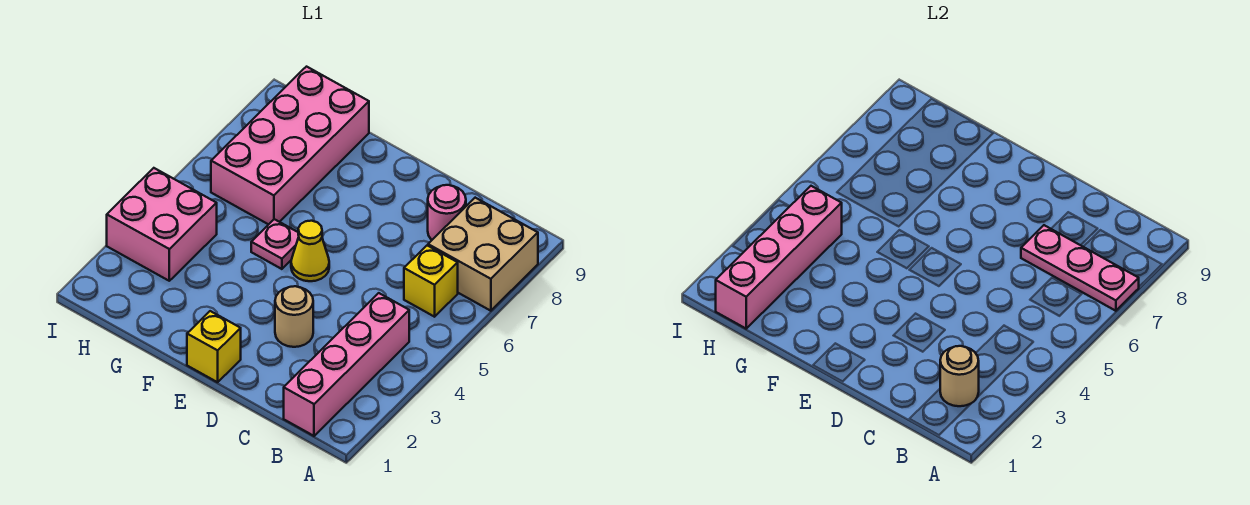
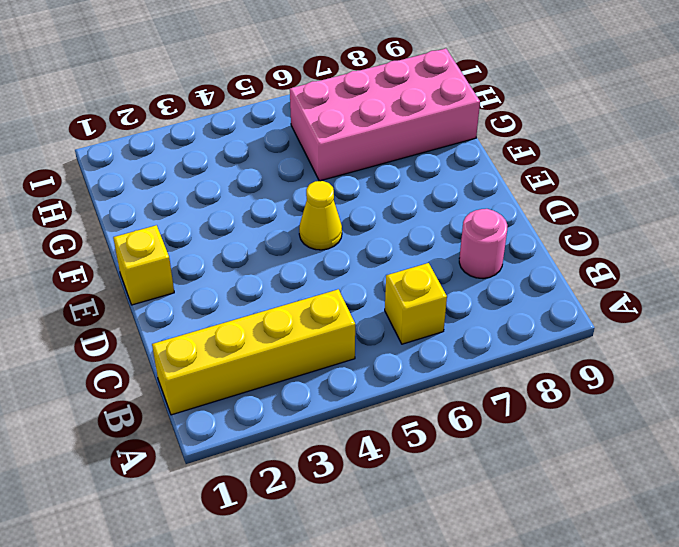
yellow 1x4 brick [152,289,355,415] -> pink 1x4 brick [284,293,409,436]
none -> tan 2x2 brick [428,198,538,311]
none -> tan 1x1 round brick [275,286,313,347]
none -> pink 1x1 plate [251,219,299,269]

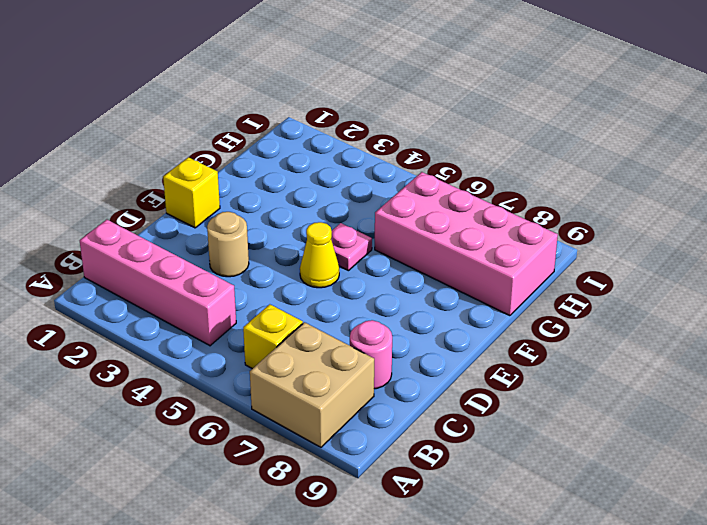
none -> pink 2x2 brick [107,168,217,281]
none -> pink 1x3 plate [1021,225,1139,311]
none -> tan 1x1 round brick [940,346,979,406]

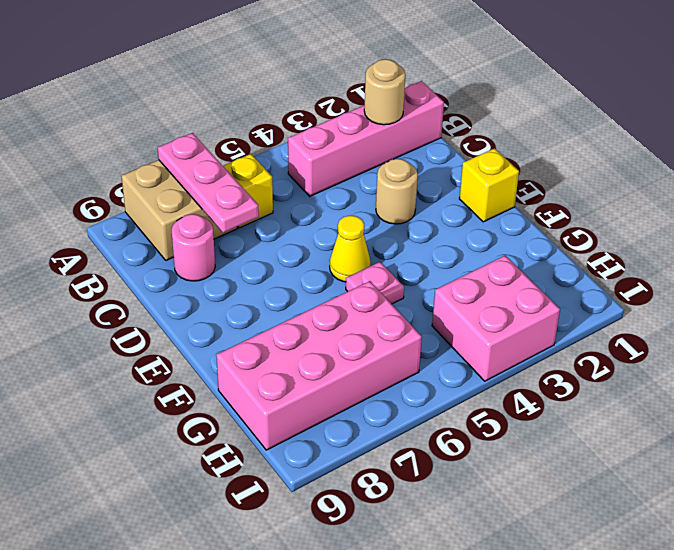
none -> pink 1x4 brick [716,186,842,329]

